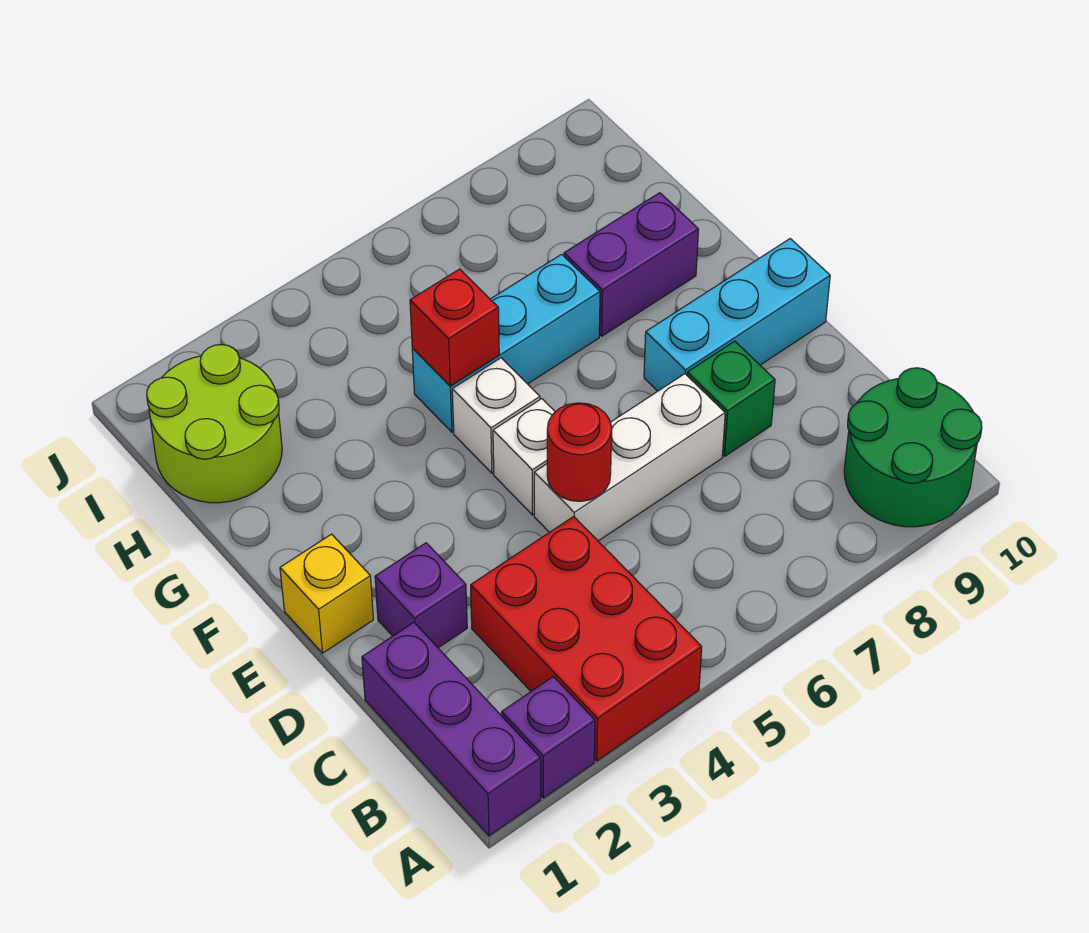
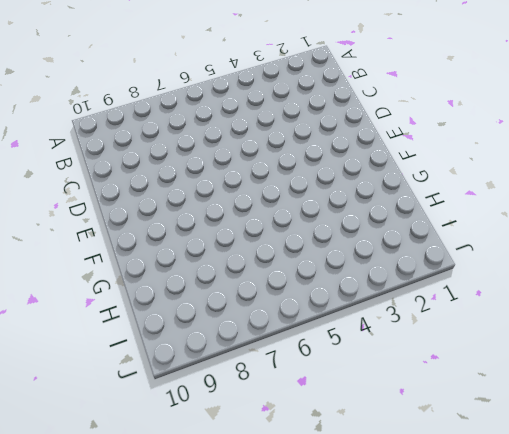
none -> purple 1x3 brick [362,622,541,836]
none -> purple 1x1 brick [502,677,595,798]
none -> red 2x3 brick [471,517,702,761]

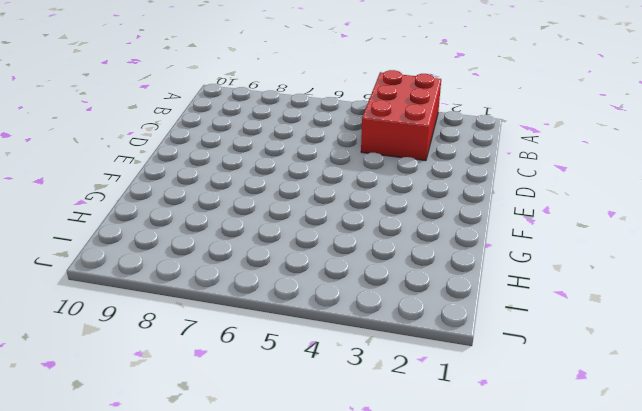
none -> purple 1x3 brick [362,622,541,836]
none -> purple 1x1 brick [502,677,595,798]
none -> green 2x2 round brick [844,368,982,527]

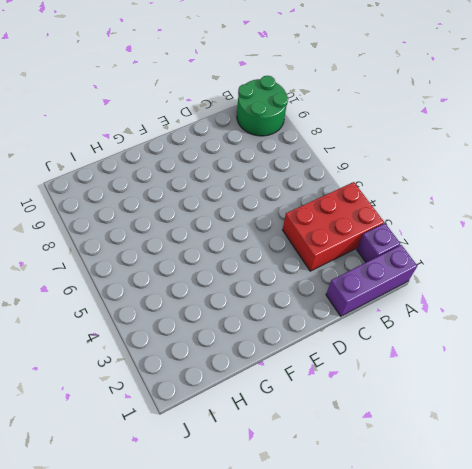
none -> purple 1x1 brick [375,543,467,648]
none -> white 1x3 brick [534,374,725,541]
none -> green 1x1 brick [687,341,775,456]

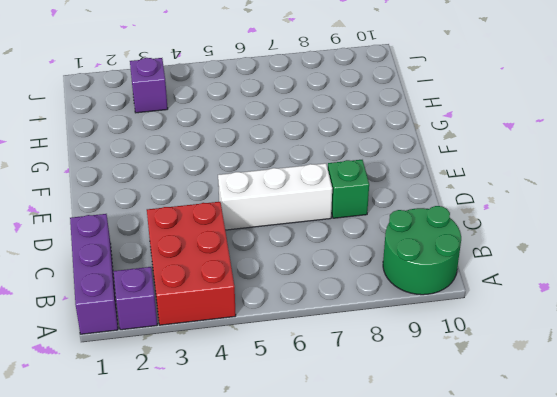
purple 1x1 brick [130,58,168,113] -> purple 1x1 brick moved to [375,543,467,648]
none -> yellow 1x1 brick [280,534,373,653]
none -> white 1x1 brick [493,399,555,515]
none -> cyan 1x3 brick [644,239,830,391]

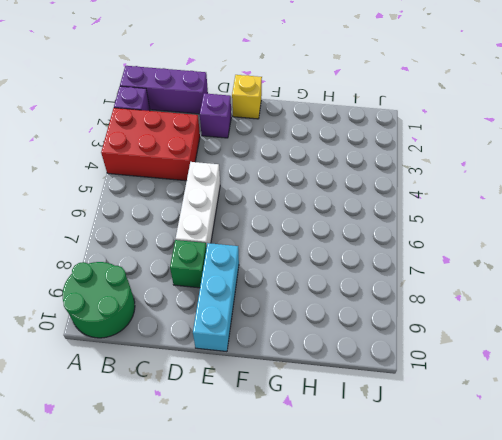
none -> white 1x1 brick [493,399,555,515]
none -> white 1x1 brick [452,358,540,473]
none -> cyan 1x3 brick [412,254,600,432]

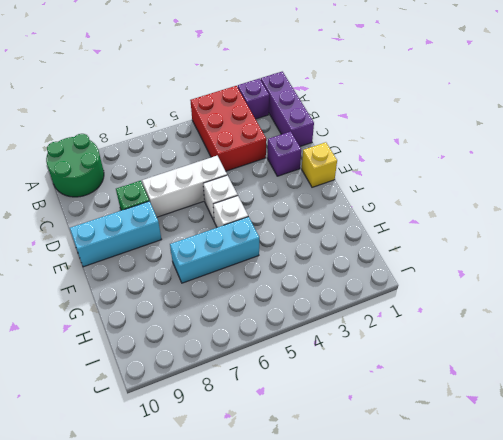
none -> purple 1x2 brick [564,193,699,336]
none -> lime 2x2 round brick [147,345,282,503]
none -> red 1x1 round brick [547,403,612,501]

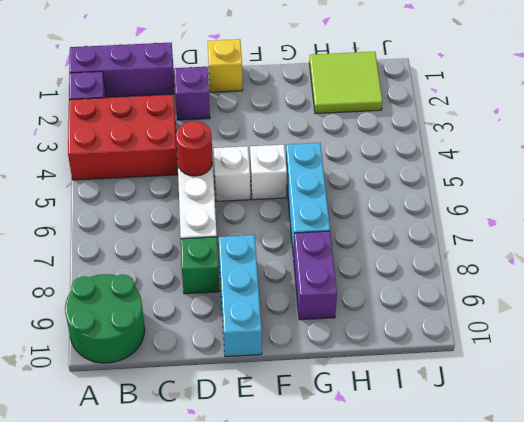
lime 2x2 tile [309,52,383,114] -> lime 2x2 round brick [147,345,282,503]
none -> red 1x1 brick [410,269,499,386]

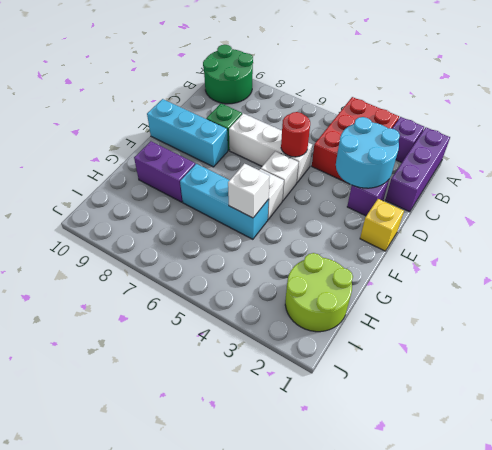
cyan 2x2 round brick [336,117,400,188] -> none
white 1x1 brick [228,164,270,218] -> red 1x1 brick [410,269,499,386]

